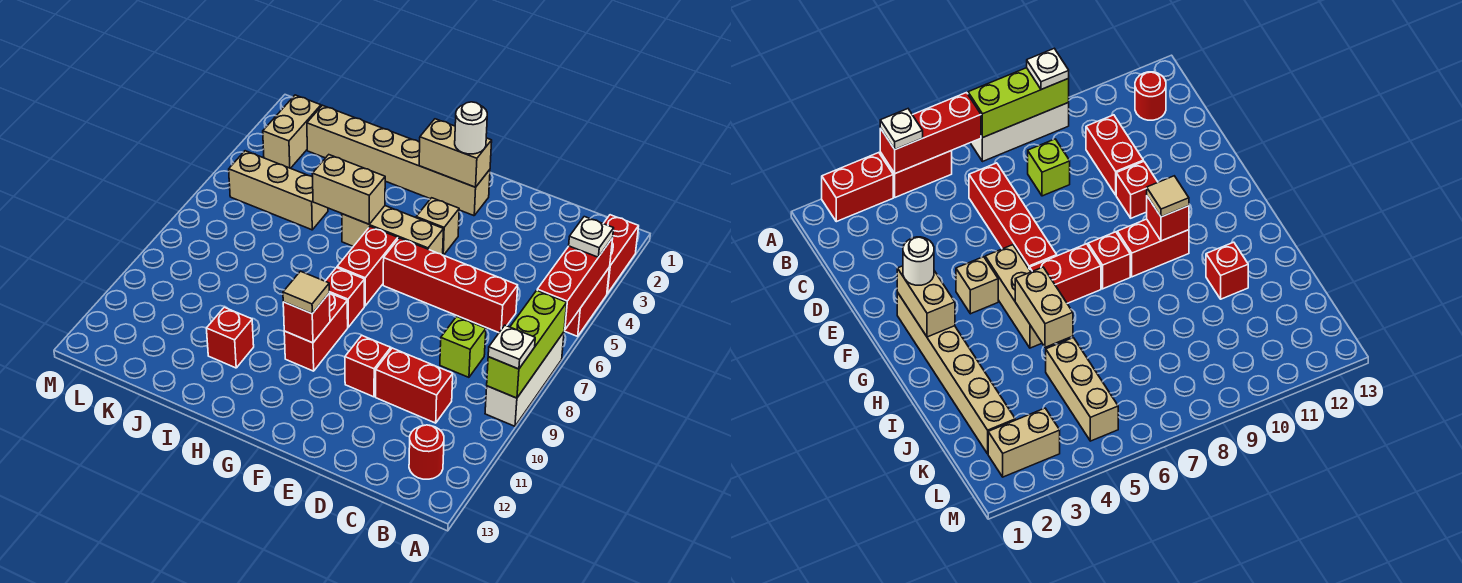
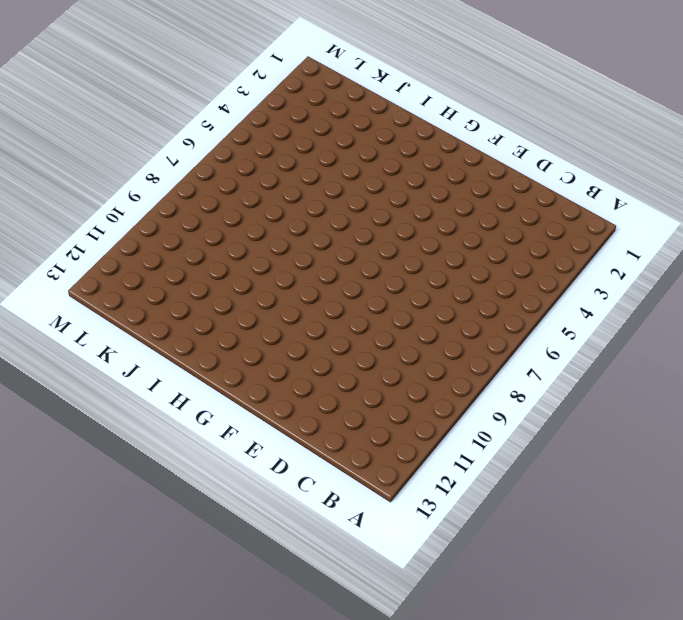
none -> red 1x2 brick [603,215,639,294]
none -> red 1x2 brick [564,267,610,336]
none -> white 1x3 brick [485,332,564,426]

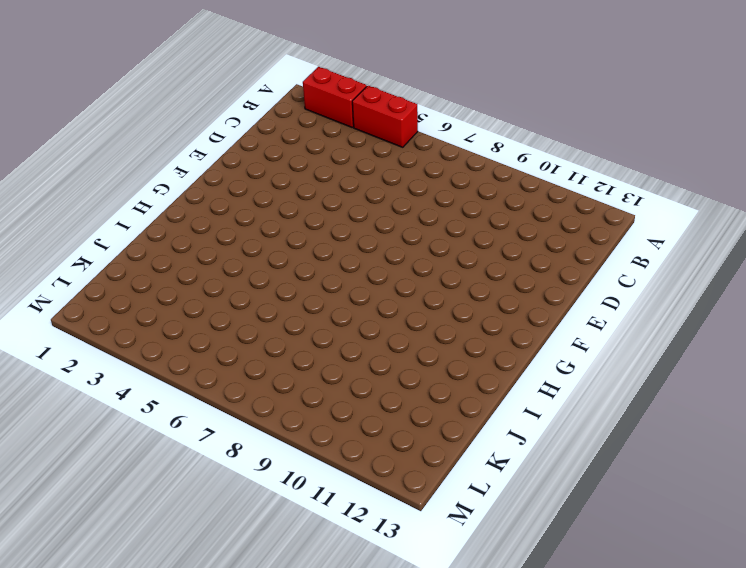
none -> white 1x3 brick [485,332,564,426]
none -> red 1x1 round brick [409,425,444,479]
none -> red 1x4 brick [383,238,518,333]

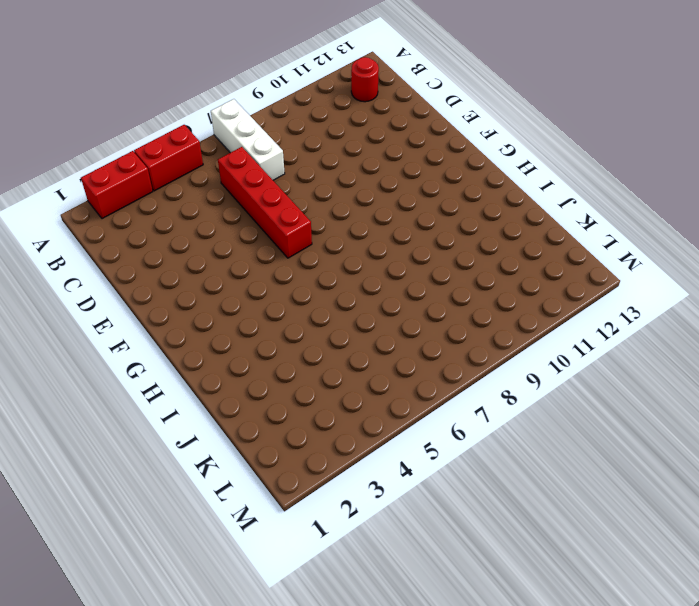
white 1x3 brick [211,99,285,180] -> white 1x3 brick turned to [485,332,564,426]
none -> lime 1x1 brick [440,317,486,377]
none -> red 1x2 brick [376,348,453,423]
none -> red 1x1 brick [345,335,391,397]

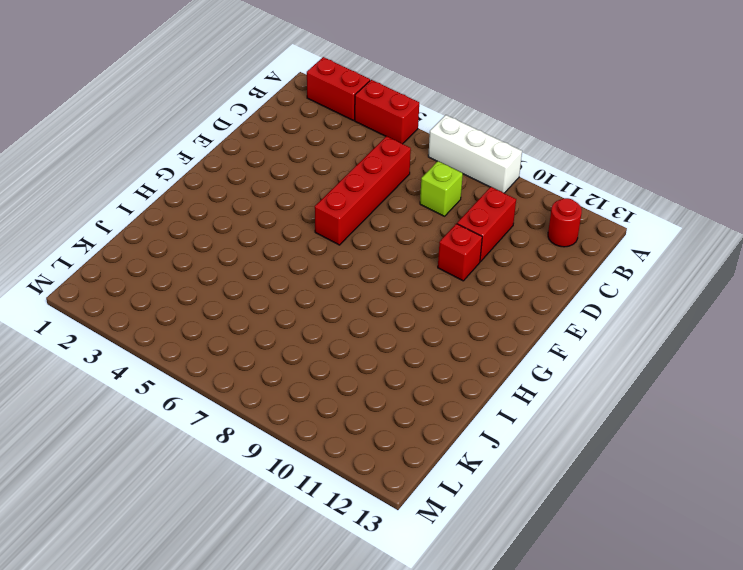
none -> tan 1x6 brick [307,105,490,216]
none -> tan 1x1 brick [416,198,459,255]
none -> tan 1x3 brick [342,206,443,255]

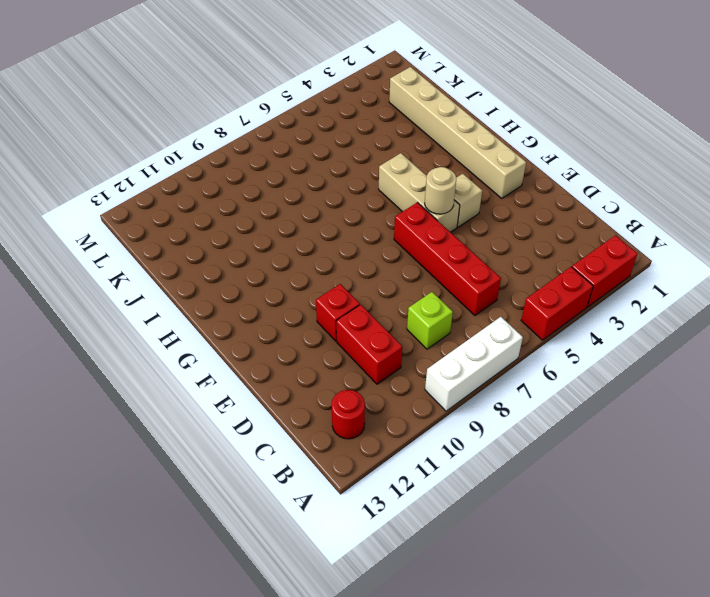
tan 1x1 round brick [425,167,456,214] -> none
none -> red 1x2 brick [337,226,398,306]
none -> red 1x1 brick [326,268,364,327]
none -> red 1x2 brick [284,293,348,371]

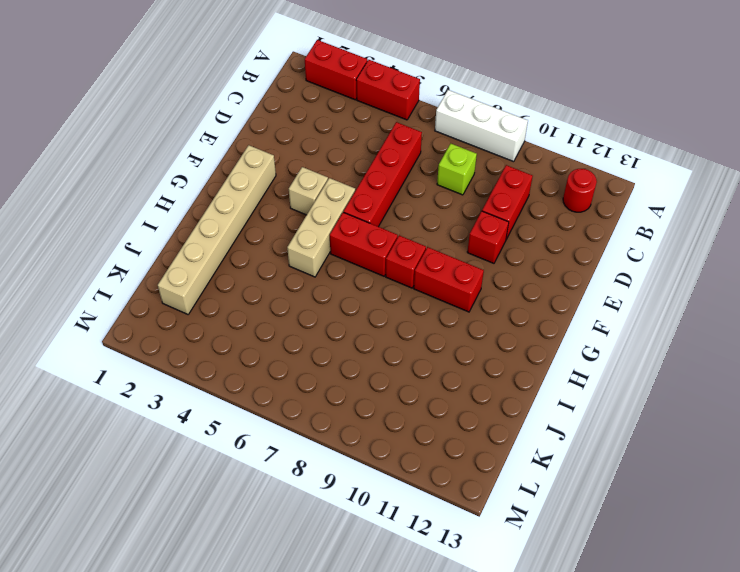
none -> red 1x1 brick [206,307,254,368]
none -> tan 1x3 brick [229,151,328,230]
none -> tan 1x2 brick [263,95,321,168]

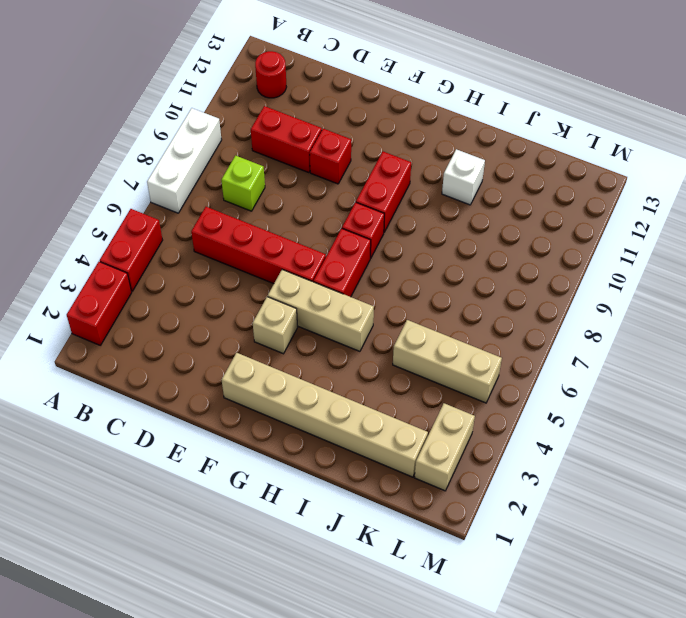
white 1x1 brick [442,149,485,205] -> red 1x1 brick [206,307,254,368]
none -> red 1x3 brick [537,238,613,330]
none -> lime 1x3 brick [487,290,567,398]
none -> tan 1x2 brick [419,119,492,187]

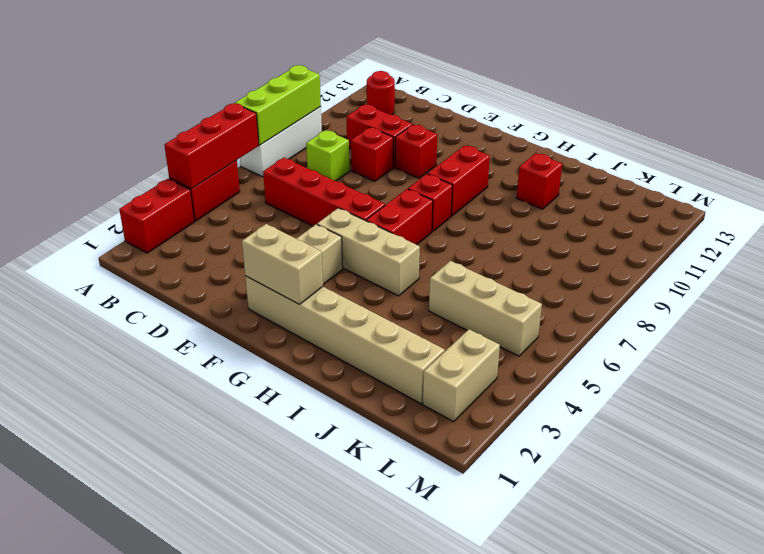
red 1x1 brick [351,127,393,181] -> red 1x1 brick moved to [283,294,330,343]
none -> tan 1x2 brick [312,155,385,224]
none -> white 1x1 plate [569,217,614,257]
none -> white 1x1 plate [488,325,535,369]

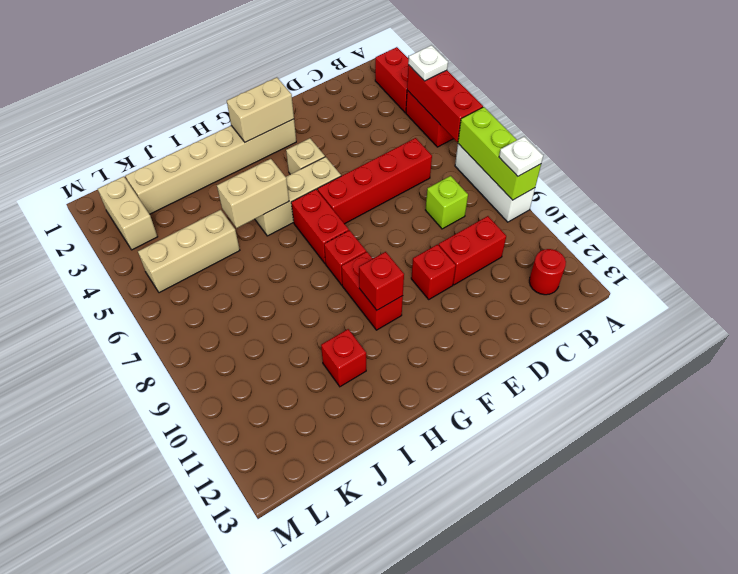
none -> white 1x1 round brick [455,102,487,154]
none -> tan 1x1 tile [283,271,329,314]

